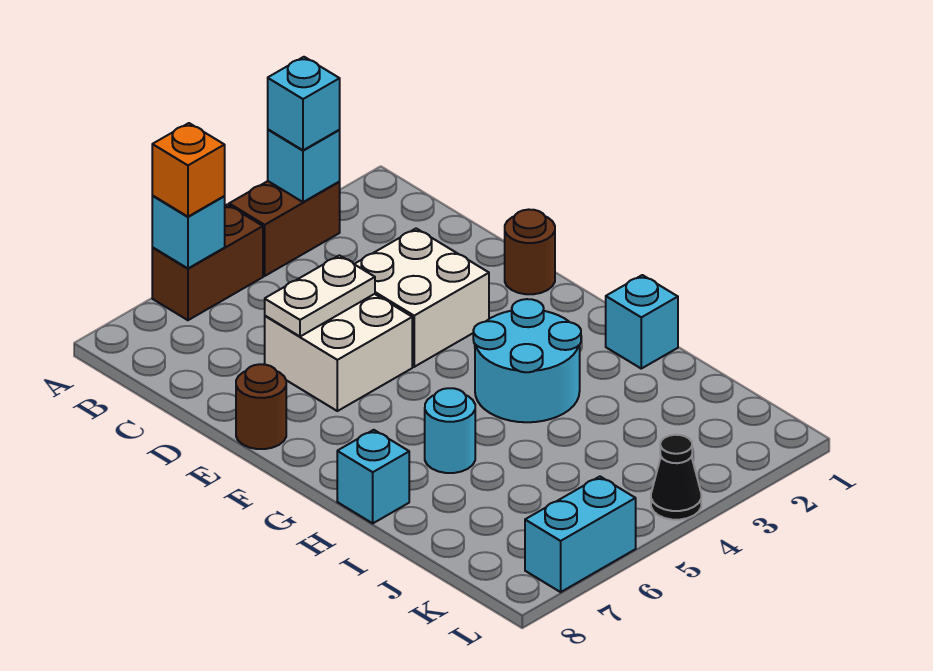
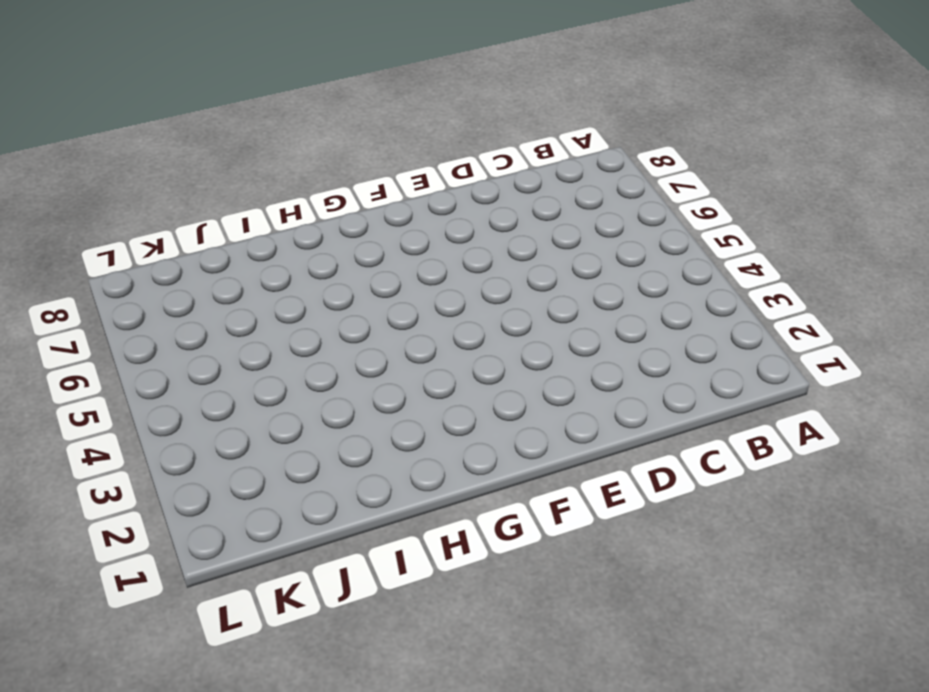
none -> brown 1x2 brick [229,181,340,276]
none -> brown 1x2 brick [152,205,263,320]
none -> white 2x2 brick [355,229,489,367]

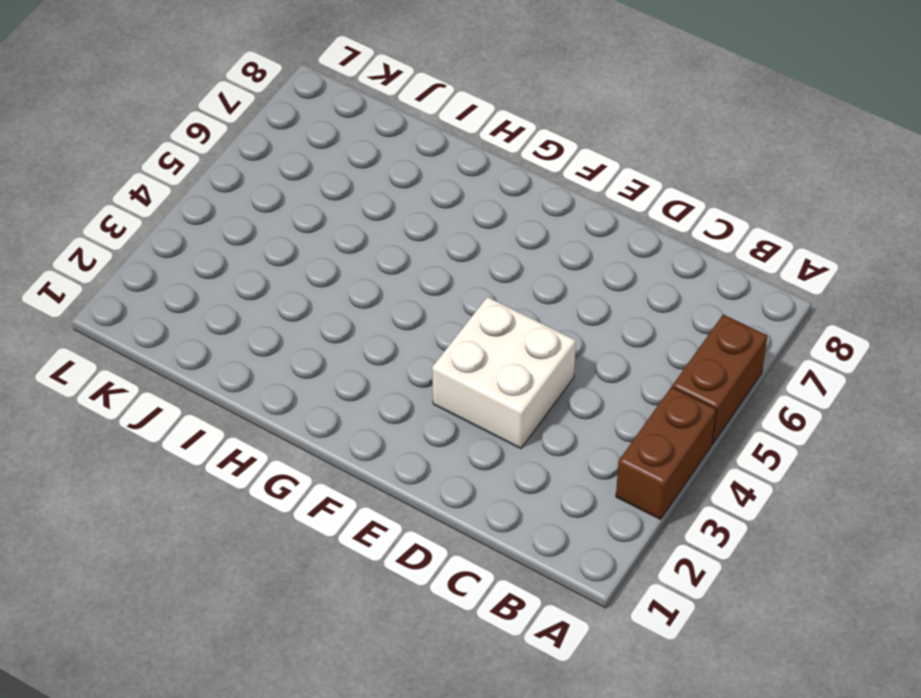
none -> white 2x2 brick [265,294,412,411]
none -> brown 1x1 round brick [505,209,555,294]
none -> brown 1x1 round brick [236,364,286,449]

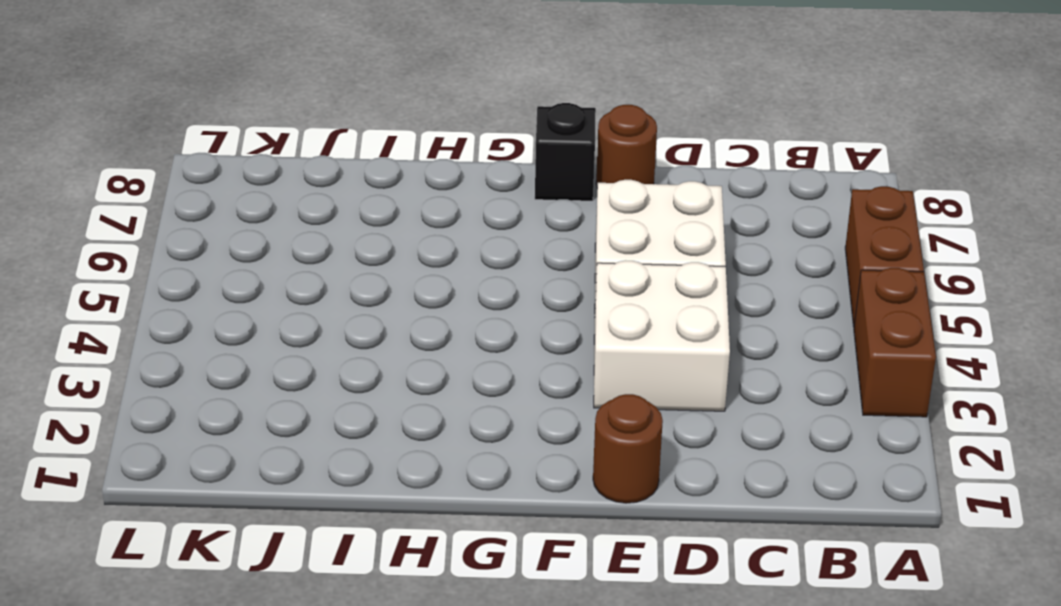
black 1x1 brick [535,103,596,201] -> none
none -> cyan 2x2 round brick [473,299,581,422]
none -> cyan 1x1 brick [606,275,678,369]
none -> cyan 1x1 round brick [425,388,475,473]

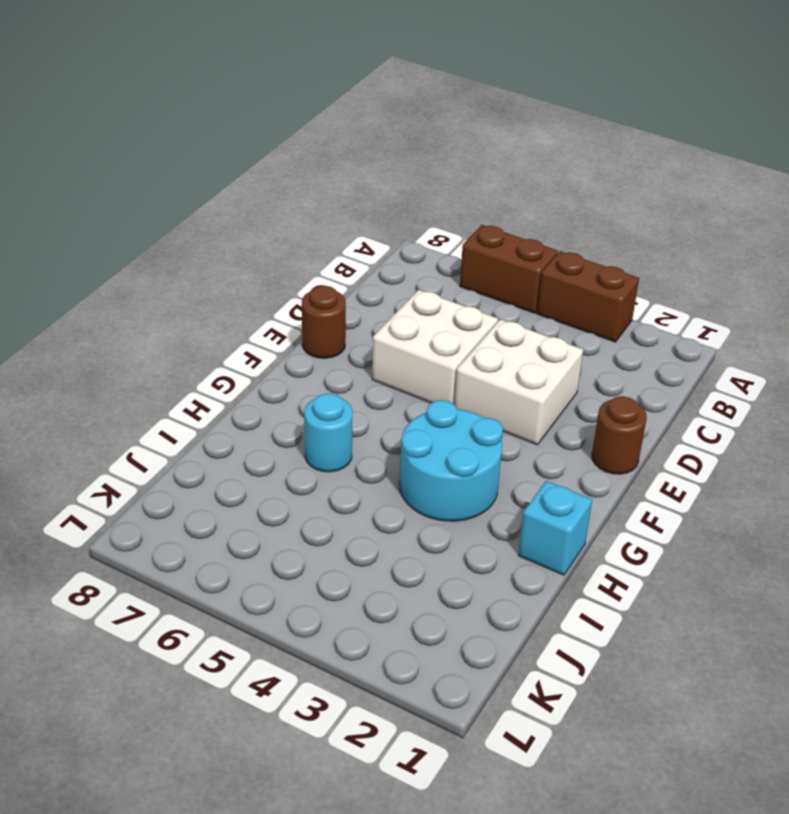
none -> cyan 1x1 brick [337,430,409,523]
none -> black 1x1 cone [651,435,701,520]
none -> cyan 1x2 brick [525,477,636,592]

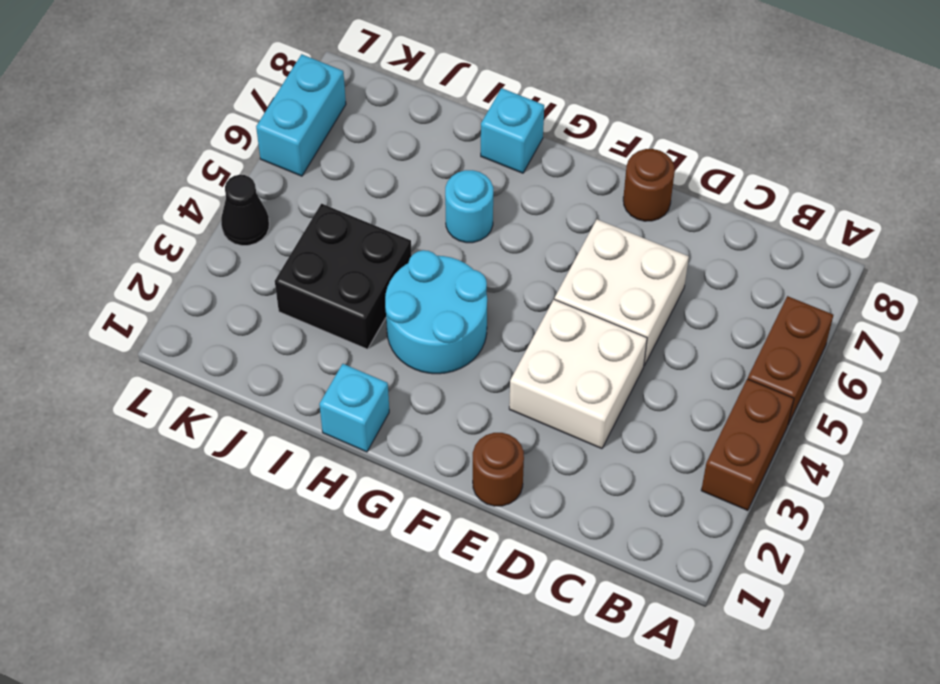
black 2x2 brick [275,204,411,349] -> none
none -> cyan 1x1 brick [268,130,340,202]
none -> cyan 1x1 brick [152,196,225,268]
none -> white 1x2 plate [265,255,375,337]

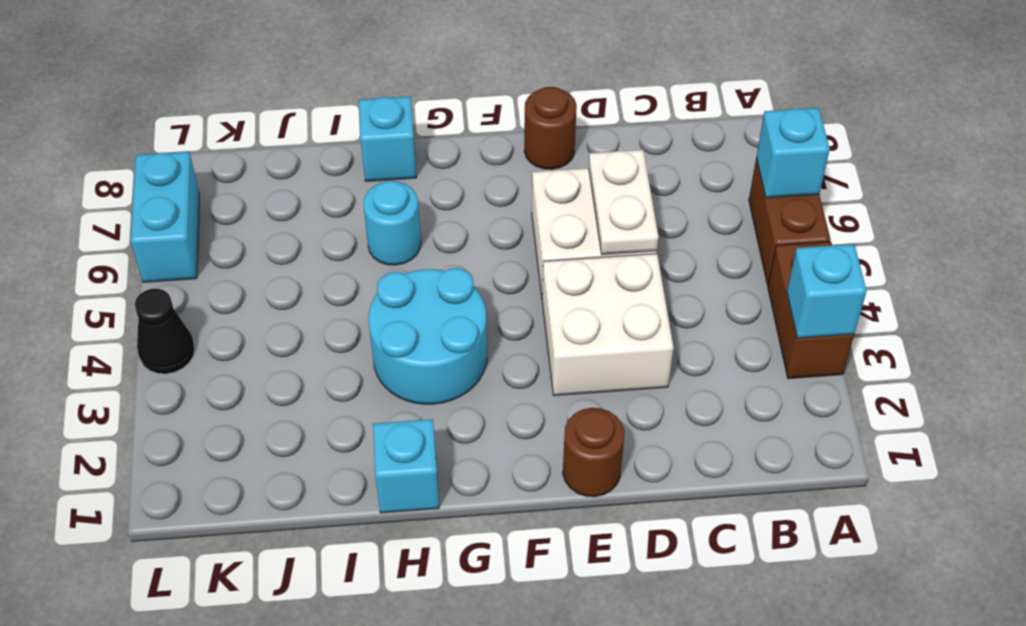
none -> cyan 1x1 brick [268,57,340,150]
none -> orange 1x1 brick [152,123,225,217]

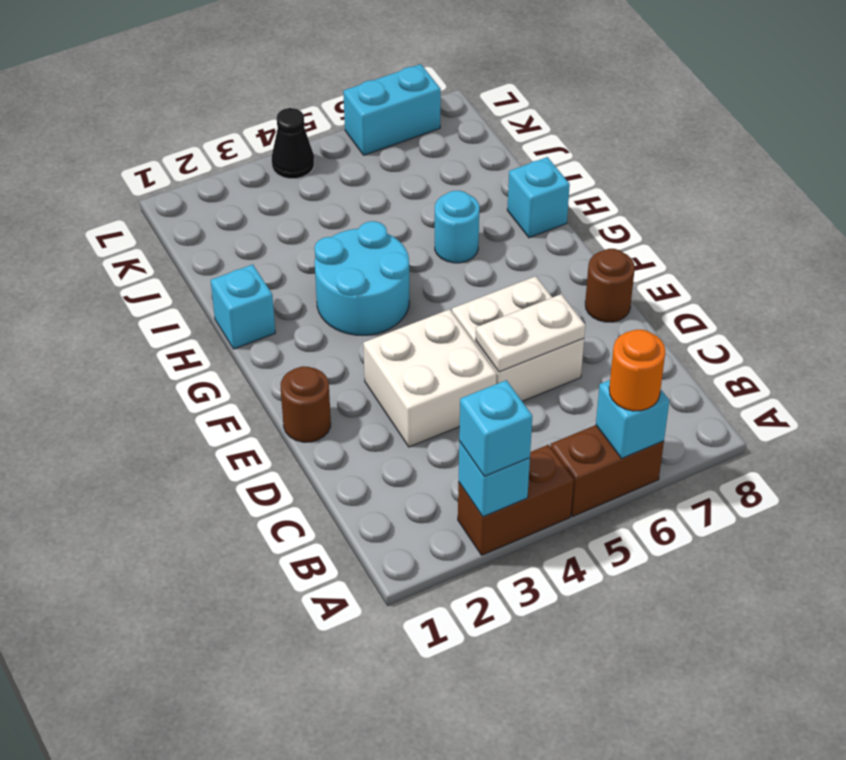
orange 1x1 round brick [609,330,665,411] -> orange 1x1 brick [152,123,225,217]

